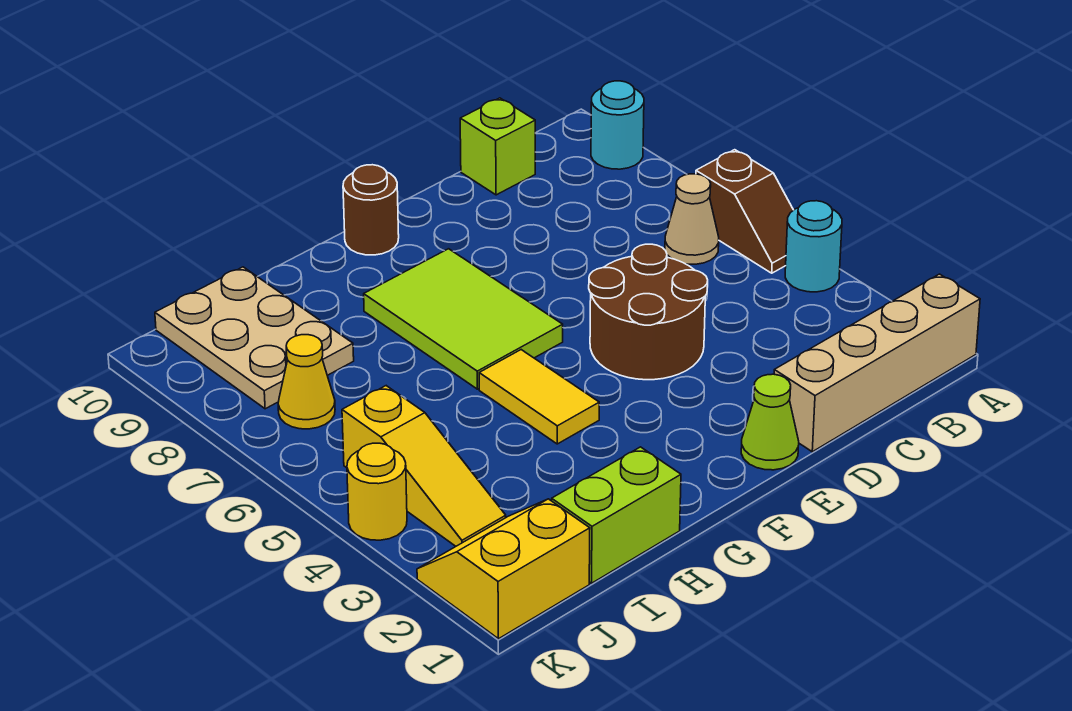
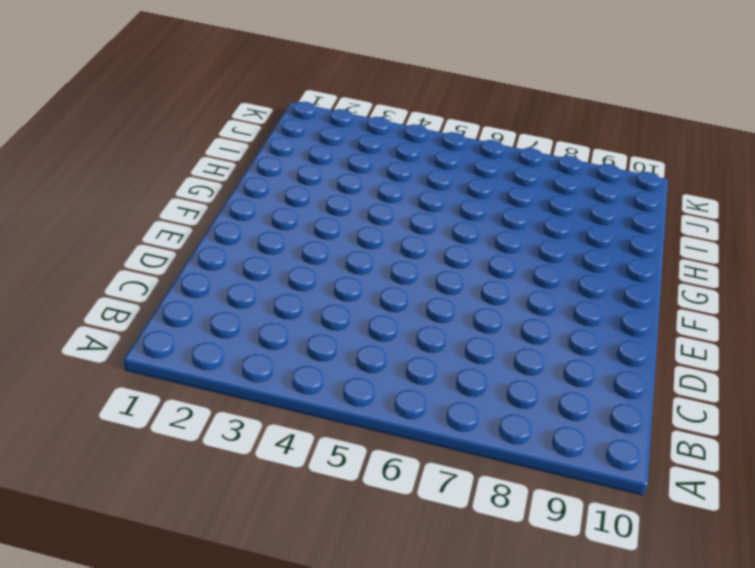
none -> tan 1x4 brick [774,274,980,452]
none -> cyan 1x1 round brick [785,201,842,292]
none -> brown 1x2 slope [696,150,793,273]

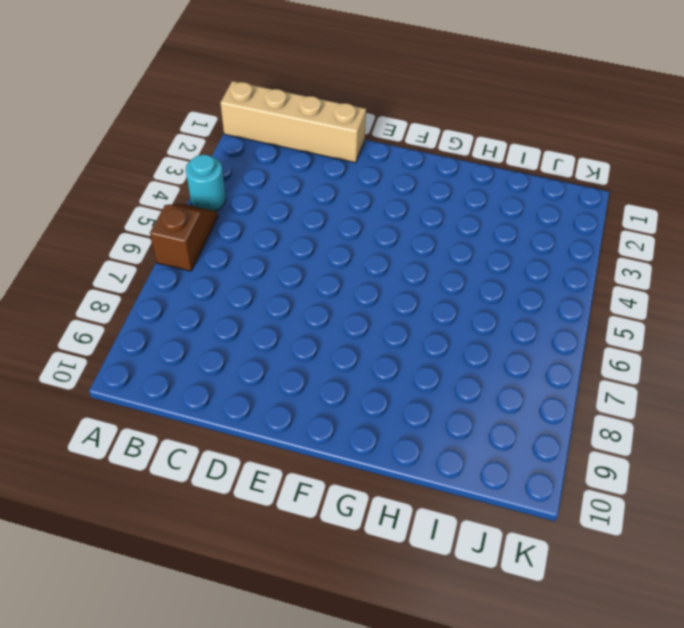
none -> cyan 1x1 round brick [591,81,644,169]
none -> tan 1x1 cone [665,174,719,264]
none -> lime 1x1 brick [460,98,535,195]

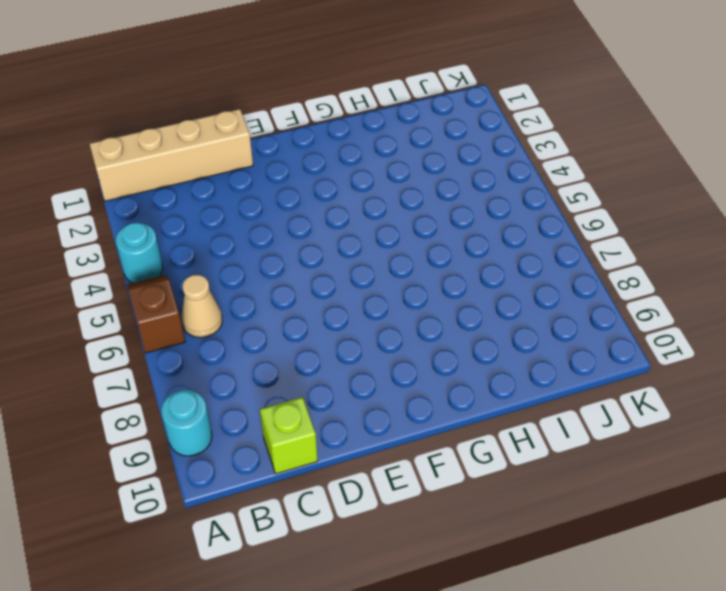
none -> brown 2x2 round brick [589,244,708,380]
none -> lime 1x1 cone [741,374,799,470]
none -> lime 2x3 tile [364,249,563,389]

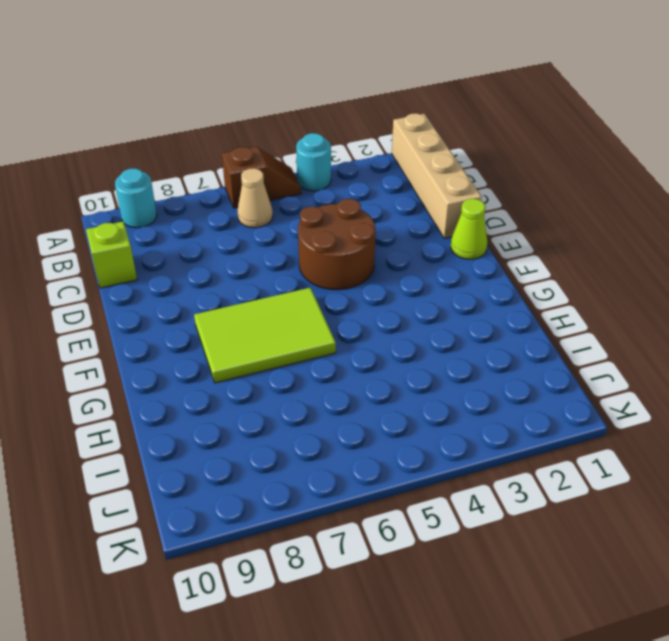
none -> brown 1x1 round brick [343,165,399,255]
none -> yellow 1x2 tile [479,350,599,444]
none -> lime 1x2 brick [552,447,681,583]

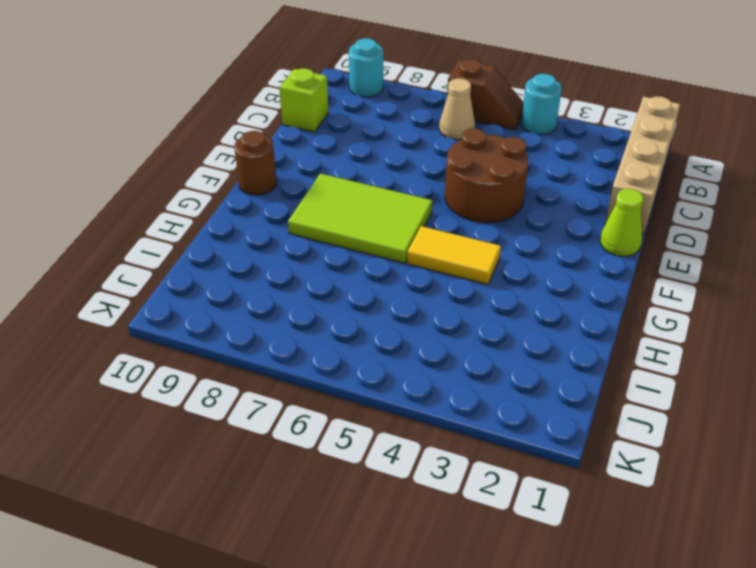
none -> lime 1x2 brick [552,447,681,583]
none -> tan 2x3 plate [155,267,354,409]
none -> yellow 2x2 slope [417,499,590,639]

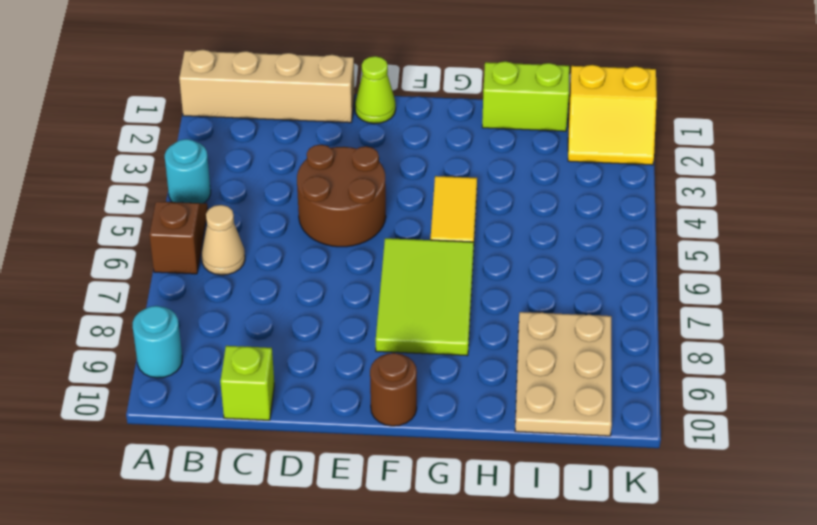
none -> yellow 1x3 slope [342,386,506,546]
none -> yellow 1x1 cone [278,335,335,429]
none -> yellow 1x1 round brick [347,443,407,540]

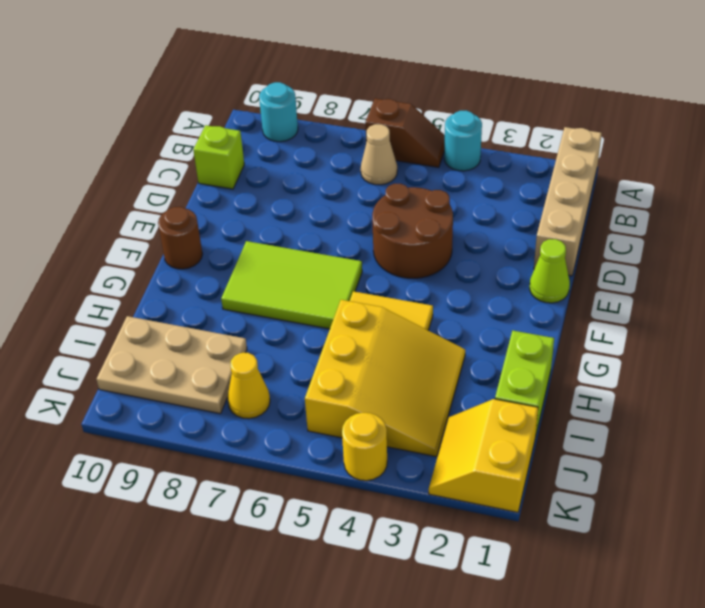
yellow 3x3 slope [305,300,465,457] -> yellow 1x3 slope [342,386,506,546]

